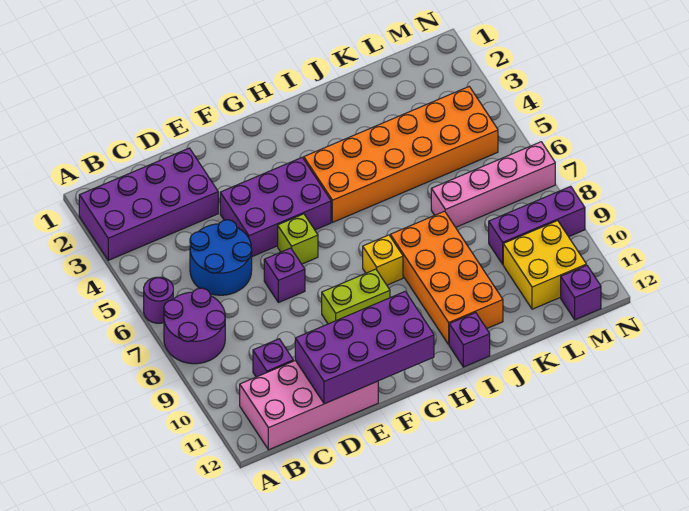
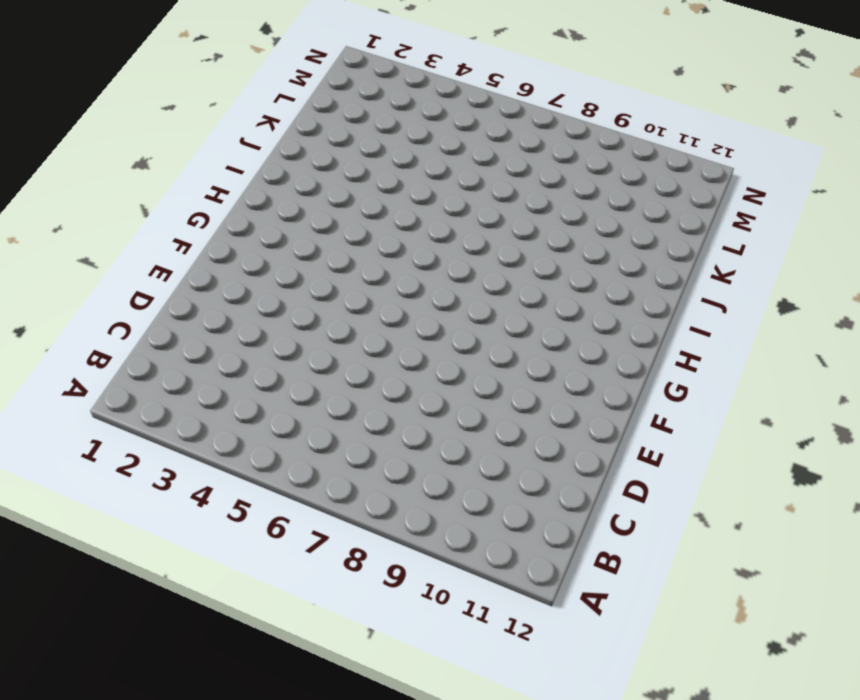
none -> purple 2x4 brick [79,148,218,260]
none -> purple 1x1 round brick [144,277,173,323]
none -> purple 2x2 round brick [164,288,225,364]

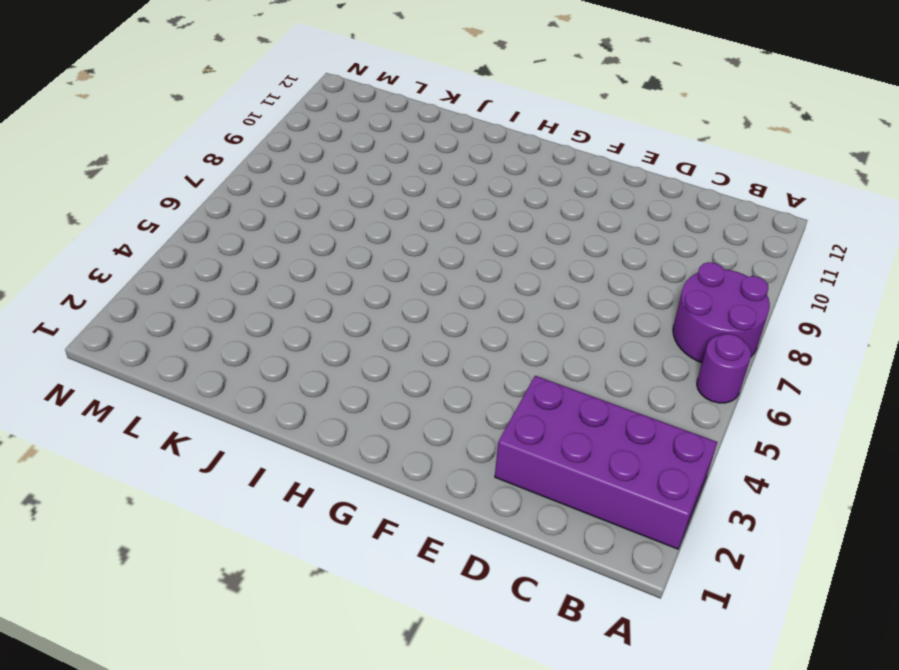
none -> pink 2x4 brick [240,360,378,450]
none -> blue 2x2 round brick [190,220,252,295]
none -> purple 1x1 brick [253,339,293,377]

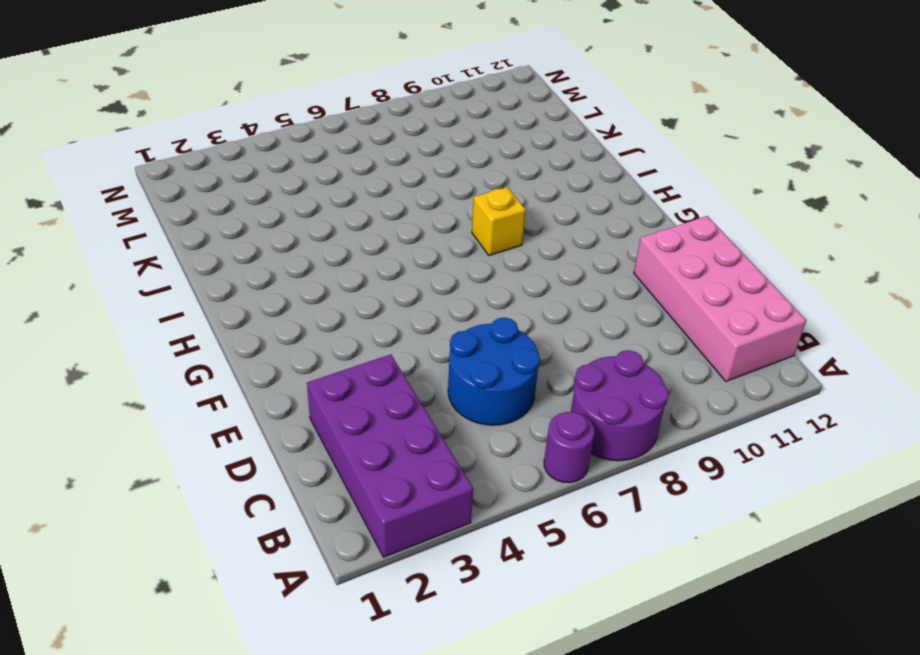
none -> purple 1x1 brick [253,339,293,377]
none -> purple 2x3 brick [220,158,331,257]
none -> purple 1x1 brick [264,248,305,303]

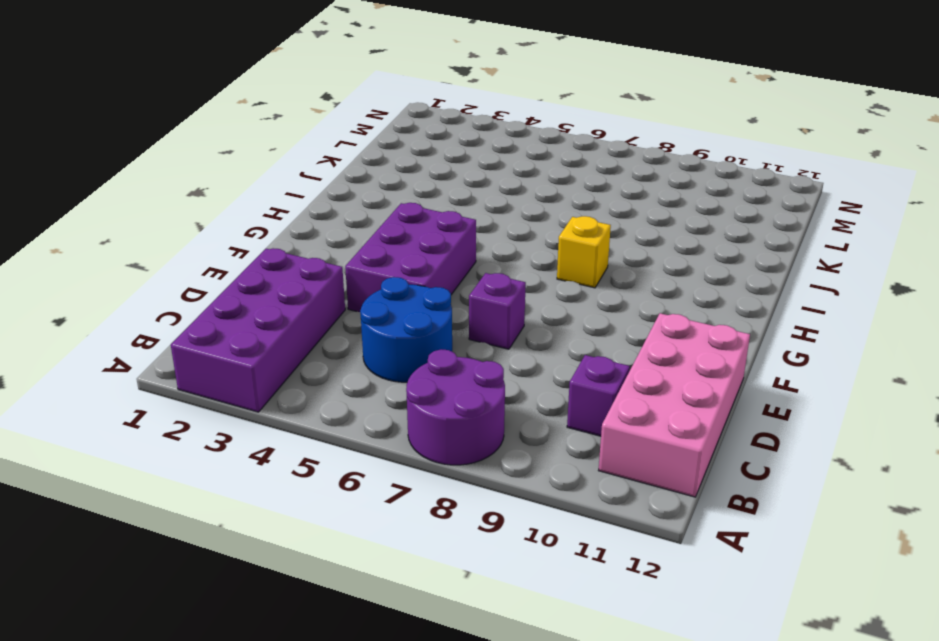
none -> purple 1x1 round brick [144,277,173,323]
none -> lime 1x1 brick [278,214,318,264]
none -> lime 1x2 brick [322,269,390,324]

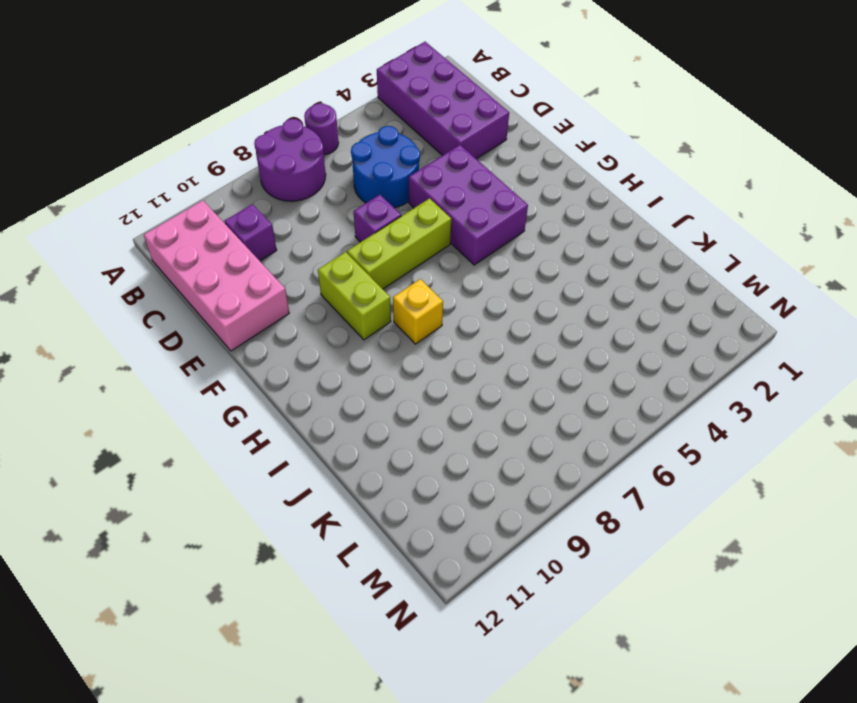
lime 1x3 brick [347,198,451,289] -> lime 1x1 brick [278,214,318,264]
none -> orange 2x6 brick [304,87,498,222]
none -> orange 2x4 brick [390,211,503,344]
none -> purple 1x1 brick [449,313,490,367]

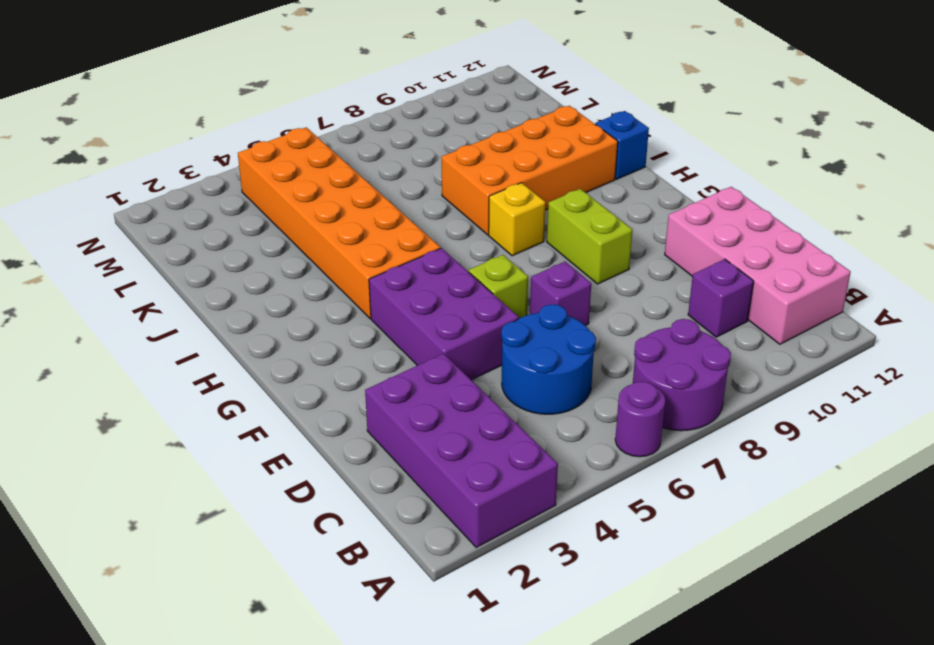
blue 1x1 brick [595,111,649,179] -> purple 1x1 brick [449,313,490,367]
none -> pink 1x4 brick [431,142,555,227]
none -> purple 1x3 brick [489,186,585,264]
none -> yellow 2x2 brick [503,221,586,309]

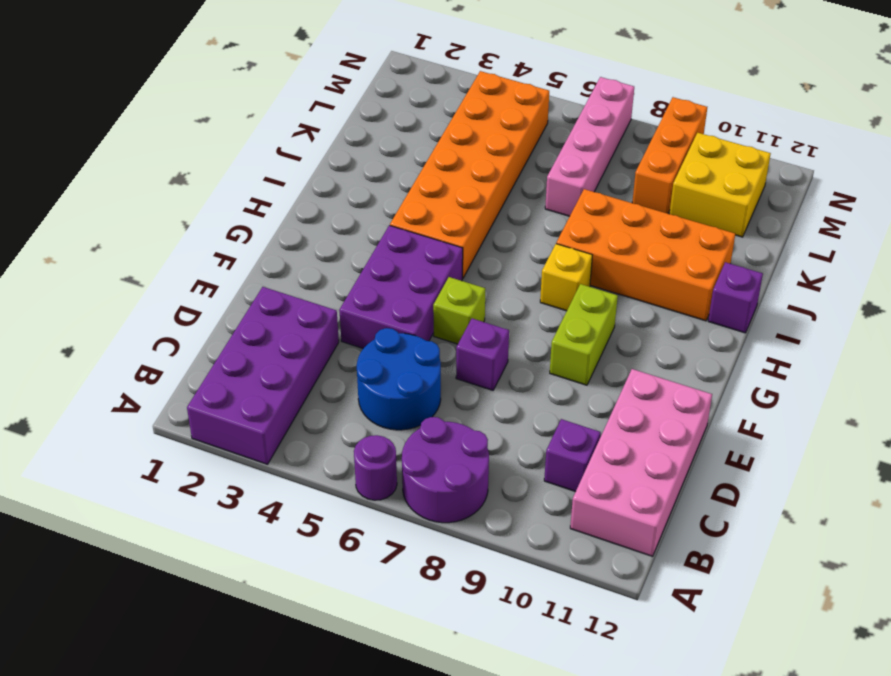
orange 1x3 brick [632,97,707,213] -> purple 1x3 brick [489,186,585,264]
none -> purple 1x1 brick [561,265,601,320]
none -> purple 2x4 brick [295,291,434,404]

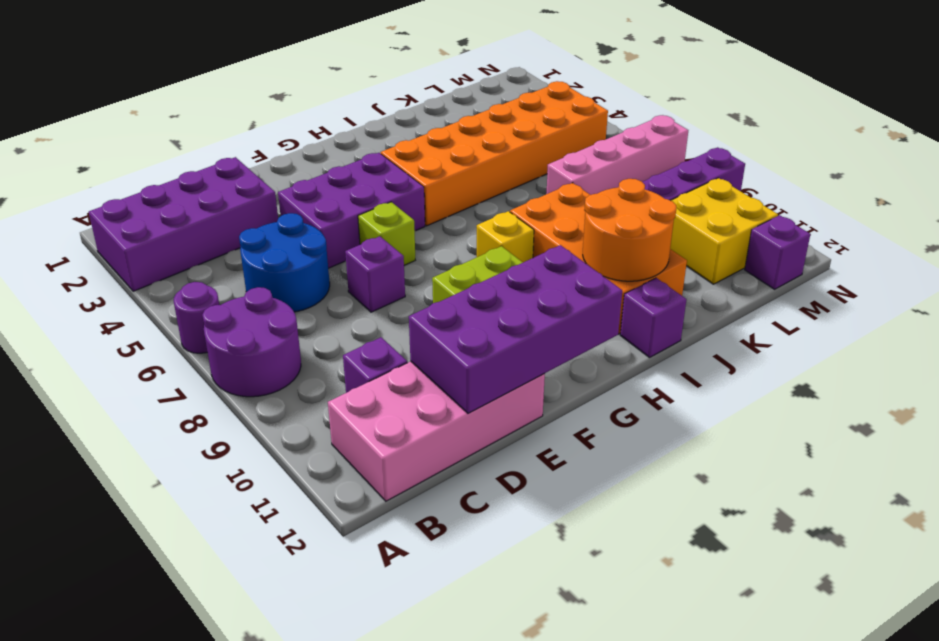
orange 2x2 round brick [583,179,676,281] -> none

